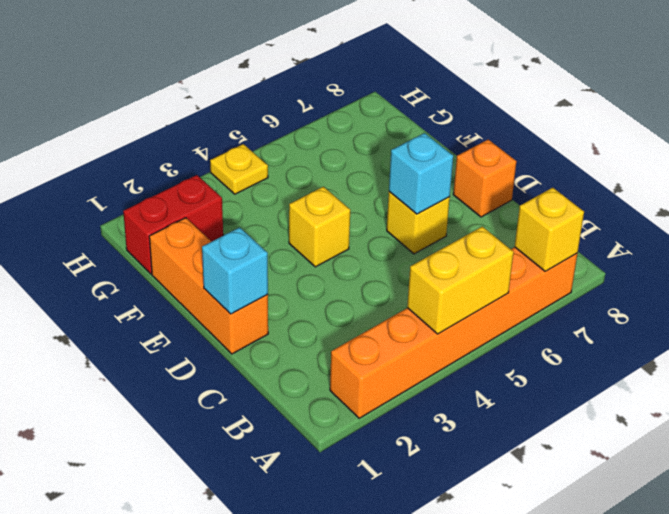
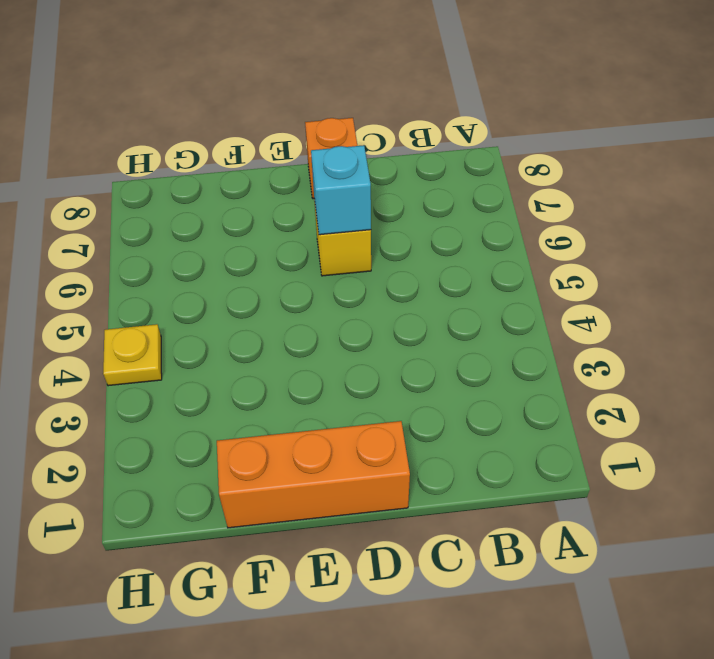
none -> orange 1x6 brick [330,247,577,418]
none -> yellow 1x1 brick [289,187,350,267]

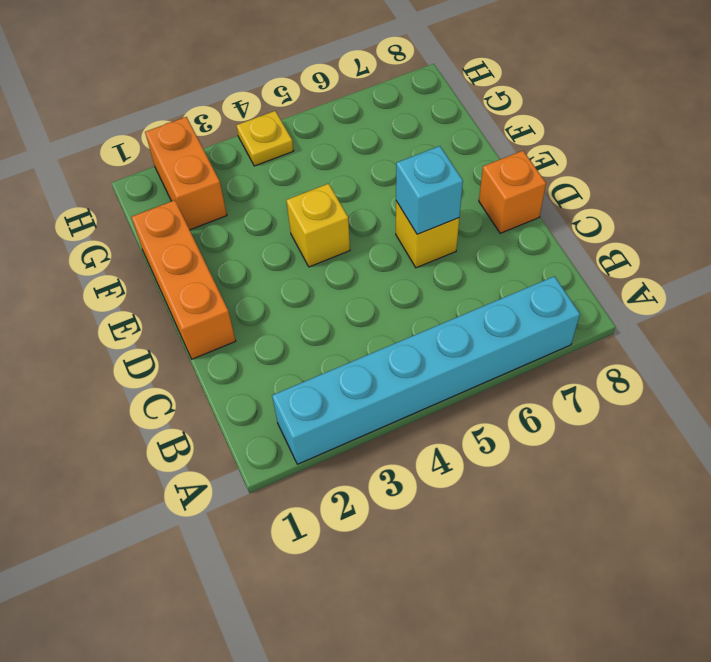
cyan 1x6 brick [272,276,580,464] -> orange 1x6 brick [330,247,577,418]
orange 1x2 brick [145,117,227,230] -> red 1x2 brick [123,175,223,274]
none -> yellow 1x2 brick [407,226,514,334]
none -> yellow 1x1 brick [515,188,584,271]

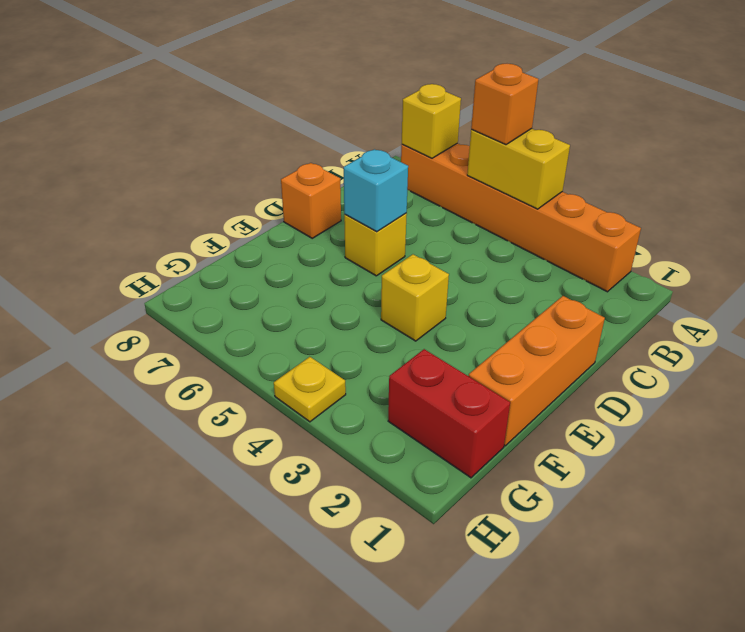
orange 1x1 brick [471,64,539,145] -> none
none -> cyan 1x1 brick [202,227,268,314]

